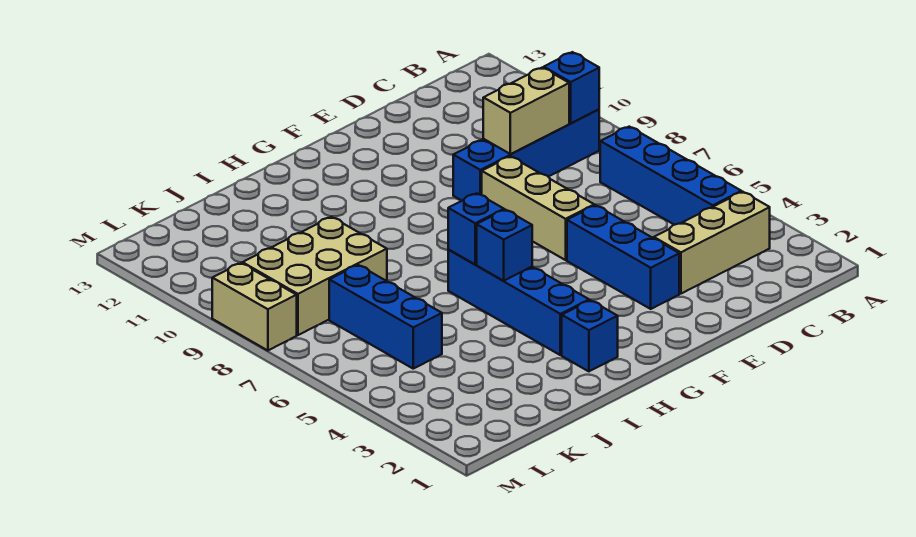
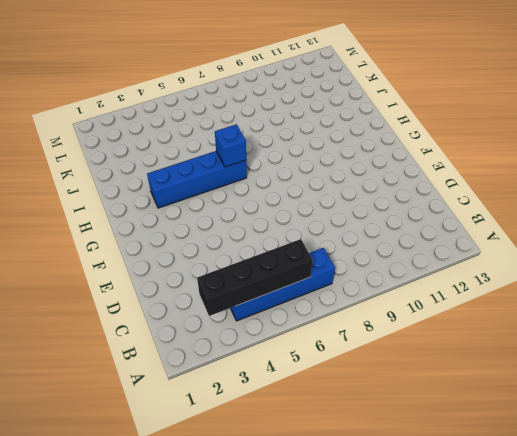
black 1x4 brick [197,239,313,316] -> none
none -> tan 1x3 brick [654,192,770,294]
none -> blue 1x4 brick [453,109,599,201]
none -> blue 1x3 brick [567,205,679,309]

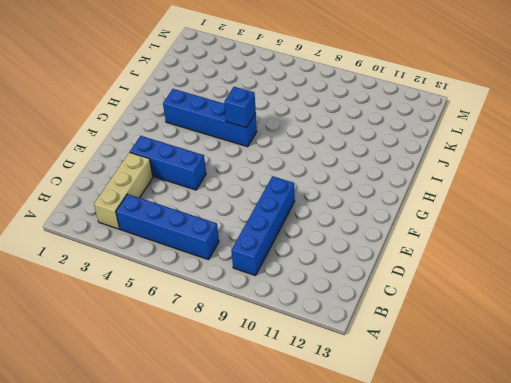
none -> tan 1x3 brick [482,156,594,260]
none -> blue 1x1 brick [562,300,618,371]
none -> tan 2x3 brick [243,217,387,335]

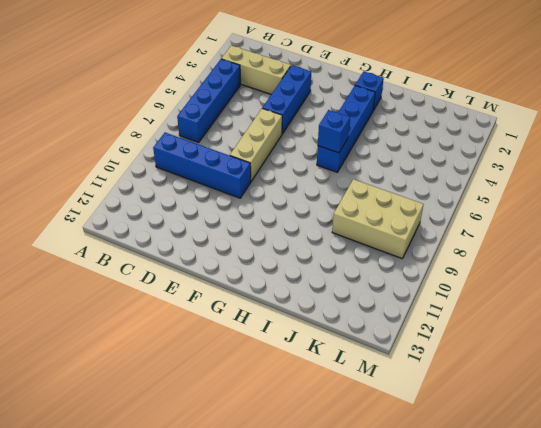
none -> blue 1x3 brick [329,265,442,369]
none -> tan 1x2 brick [212,263,297,351]
none -> blue 1x1 brick [544,52,599,123]

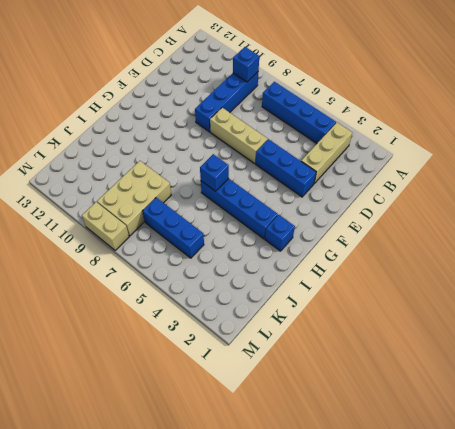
none -> tan 1x2 brick [483,68,569,154]
none -> blue 1x1 brick [477,210,532,281]

